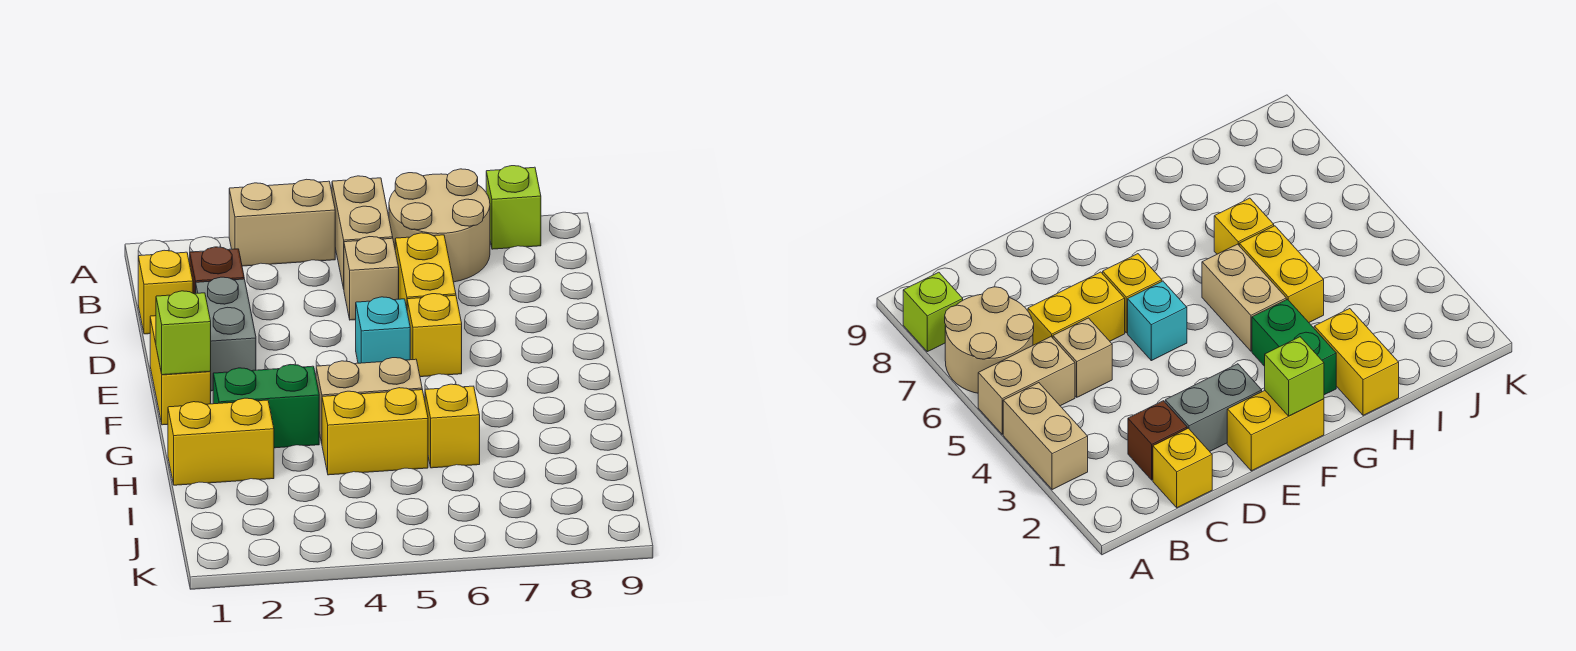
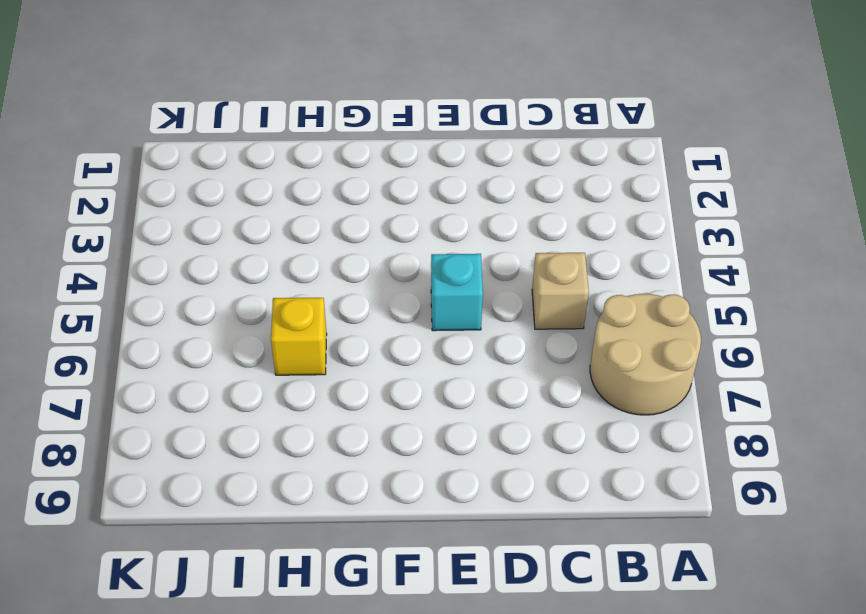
none -> tan 1x2 brick [229,179,335,266]
none -> tan 1x2 brick [332,176,393,289]
none -> lime 1x1 brick [486,166,541,249]

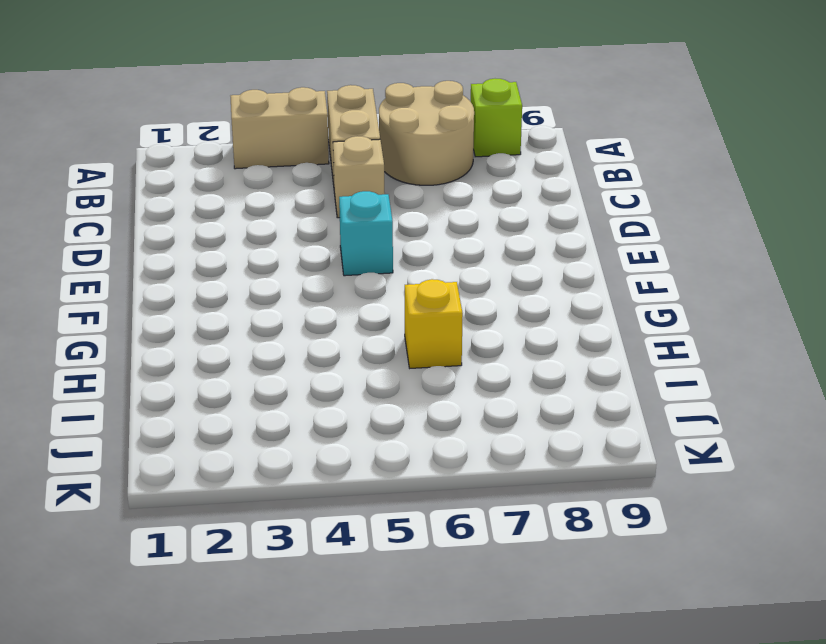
none -> yellow 1x1 brick [138,250,193,334]
none -> brown 1x1 brick [190,247,244,294]
none -> yellow 1x2 brick [395,233,456,308]

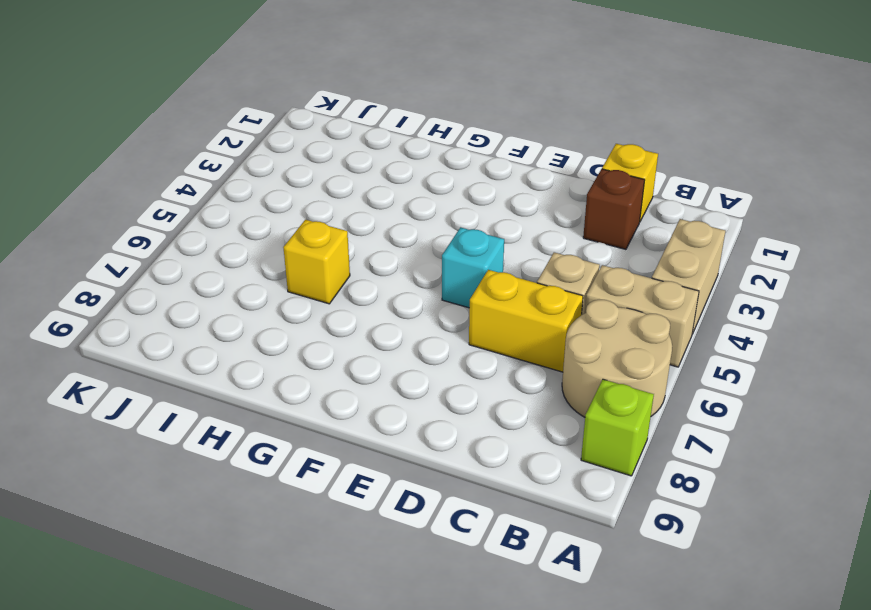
none -> grey 1x2 brick [196,277,256,391]
none -> yellow 1x2 brick [150,316,211,425]
none -> yellow 1x1 brick [407,294,462,377]

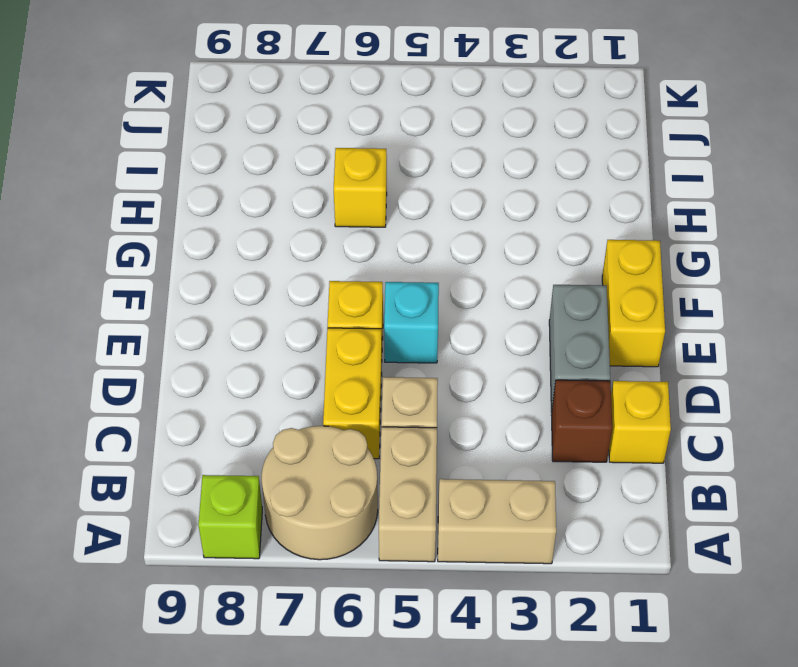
none -> green 1x2 brick [213,365,319,448]
none -> tan 1x2 brick [316,358,422,443]
none -> yellow 1x2 brick [168,398,274,485]

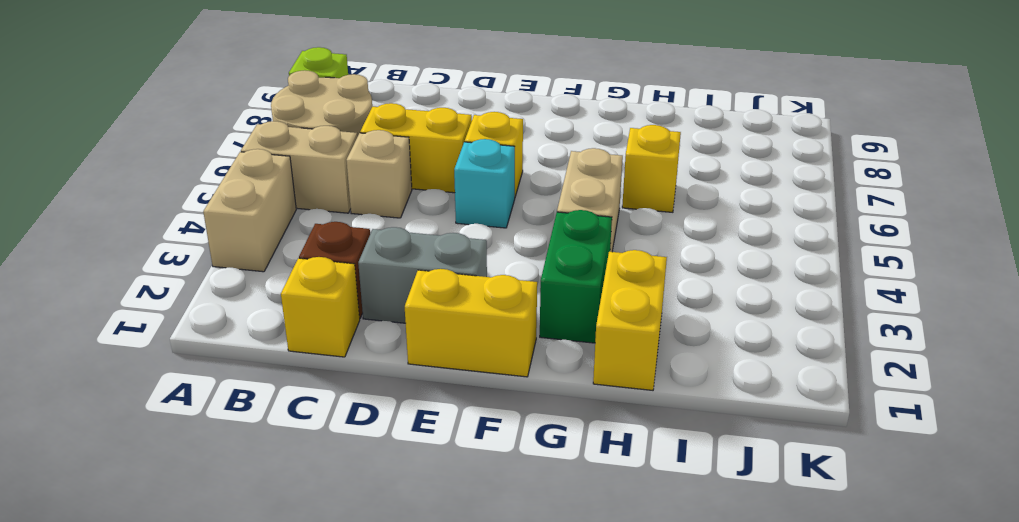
none -> yellow 1x2 brick [322,388,428,475]
none -> lime 1x1 brick [156,291,211,375]

